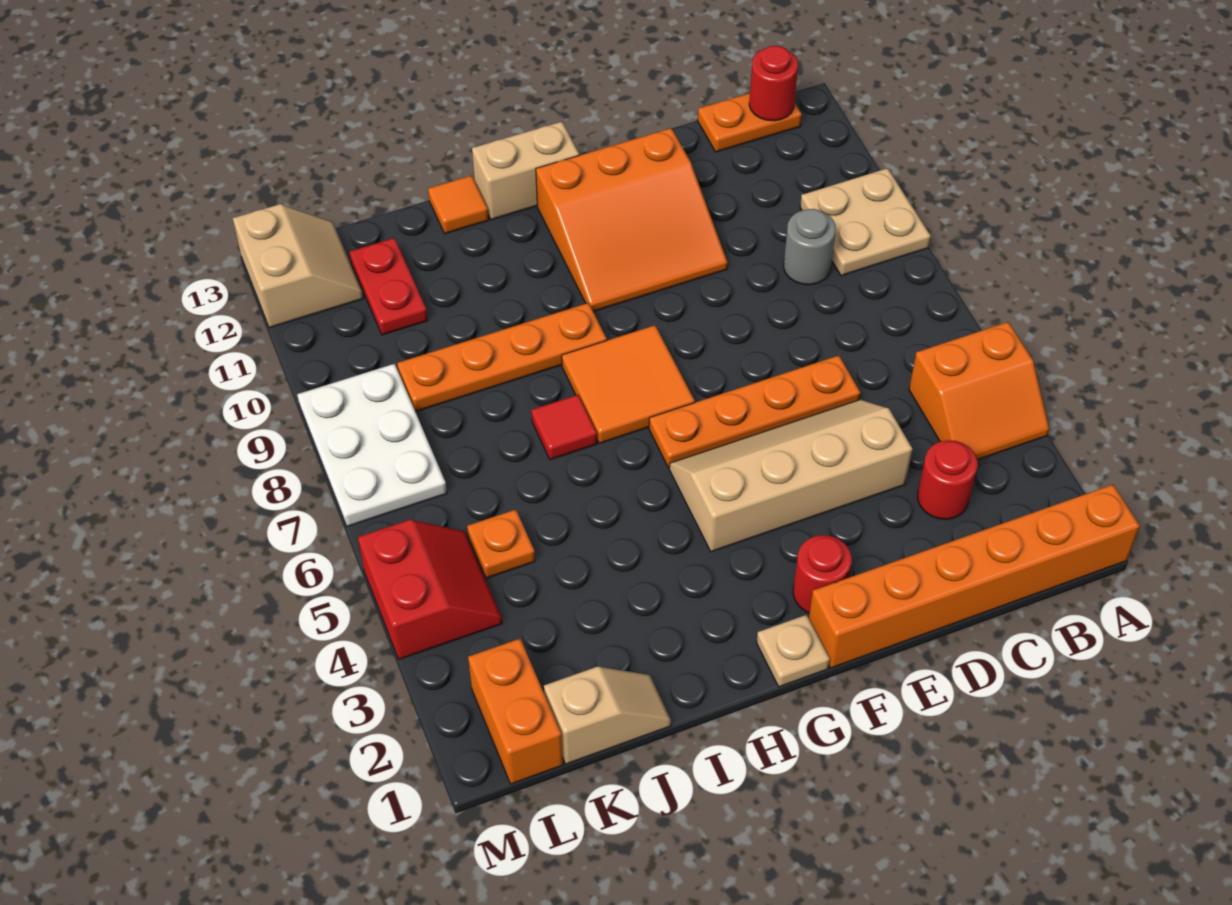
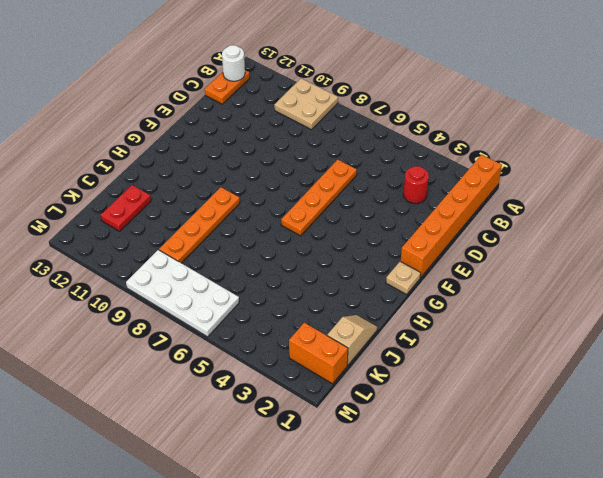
white 1x1 round brick [222,45,245,81] -> red 1x1 round brick [749,46,798,121]
red 1x2 plate [101,185,151,231] -> red 1x2 plate turned to [350,238,428,335]
white 2x4 plate [126,250,239,337] -> white 2x3 plate [297,364,447,526]
none -> orange 2x2 slope [909,322,1049,460]
none -> grey 1x1 round brick [784,209,836,285]
none -> tan 2x4 slope [669,400,912,552]

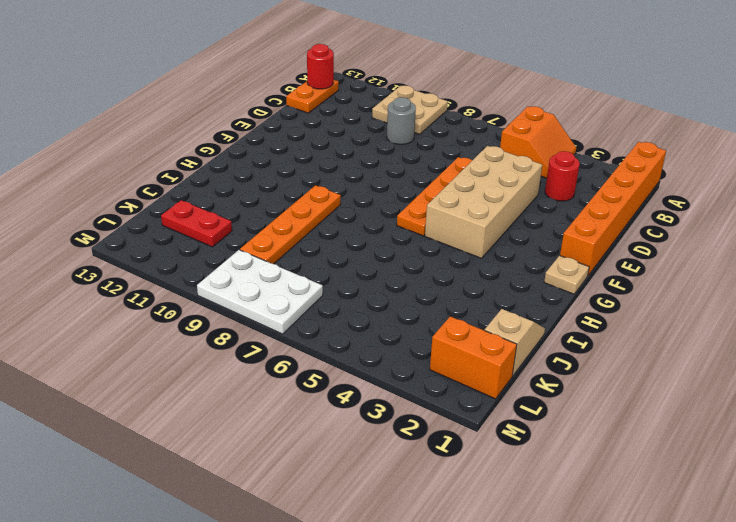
tan 2x4 brick [425,146,542,258] -> tan 2x4 slope [669,400,912,552]
none -> orange 3x3 slope [536,128,728,312]
none -> red 1x1 round brick [793,535,852,613]
none -> orange 2x2 tile [562,325,695,443]

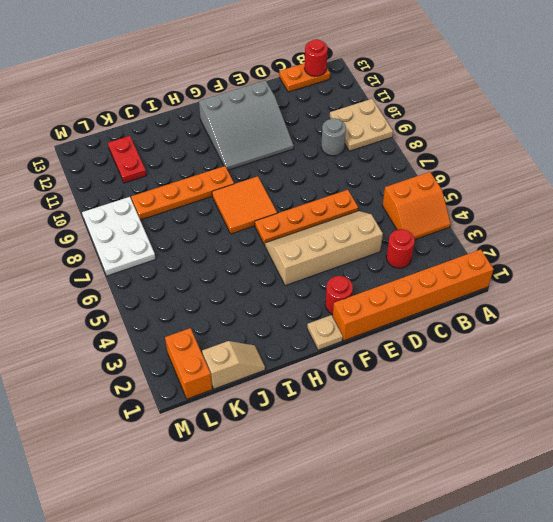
grey 3x3 slope [199,80,294,170] -> orange 3x3 slope [536,128,728,312]
none -> tan 1x2 brick [472,122,579,220]
none -> red 1x1 tile [531,395,597,460]
none -> orange 1x1 tile [428,176,489,234]

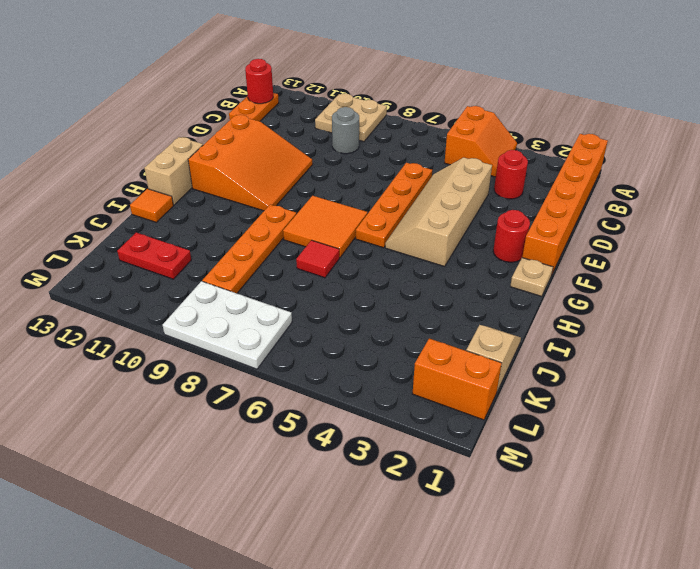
none -> orange 1x1 plate [467,510,535,578]
none -> red 2x2 slope [358,520,502,659]
none -> tan 2x2 slope [233,204,364,328]

